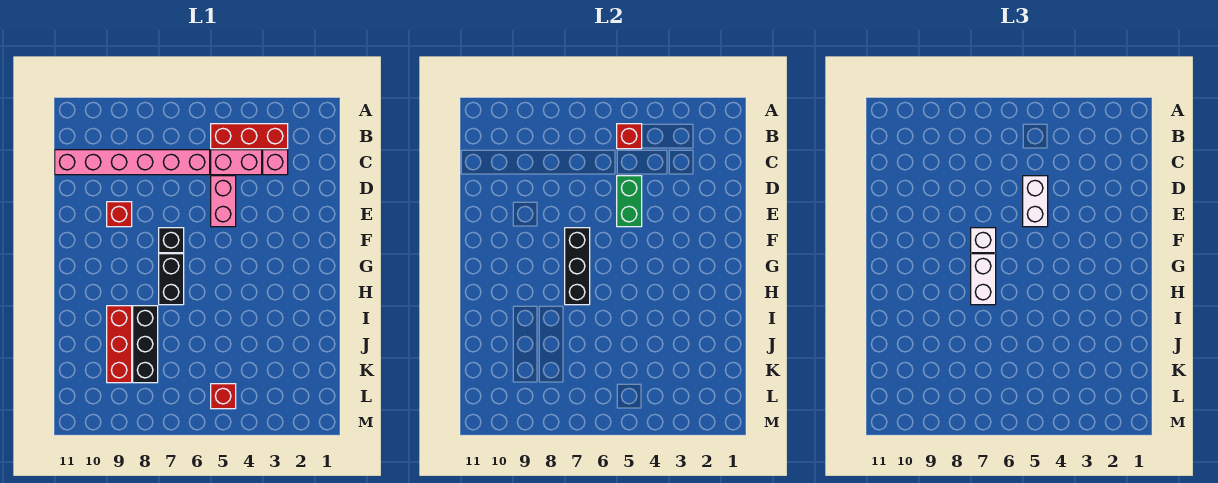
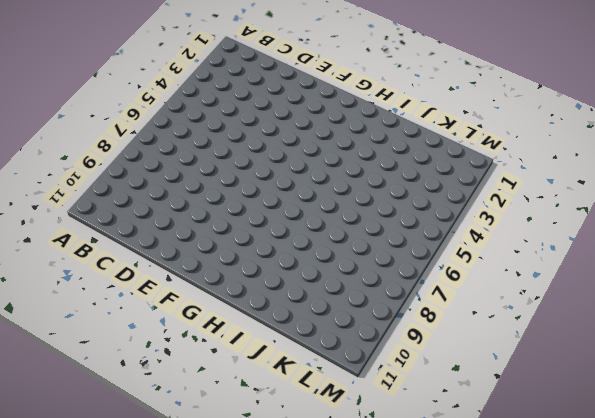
none -> red 1x3 brick [211,124,288,149]
none -> pink 1x1 brick [263,150,288,175]
none -> pink 1x2 brick [211,150,262,175]

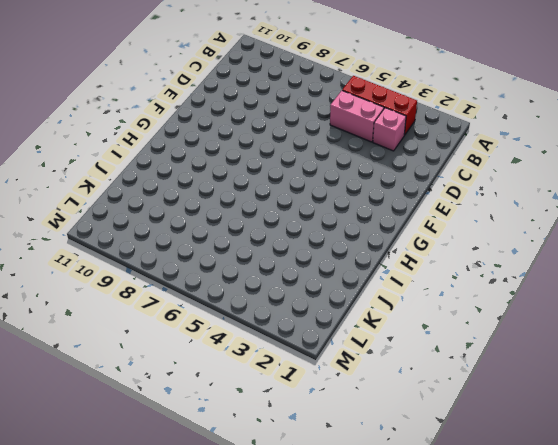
none -> pink 1x6 brick [55,150,210,175]
none -> pink 1x2 brick [211,176,236,227]
none -> red 1x1 brick [107,202,132,227]

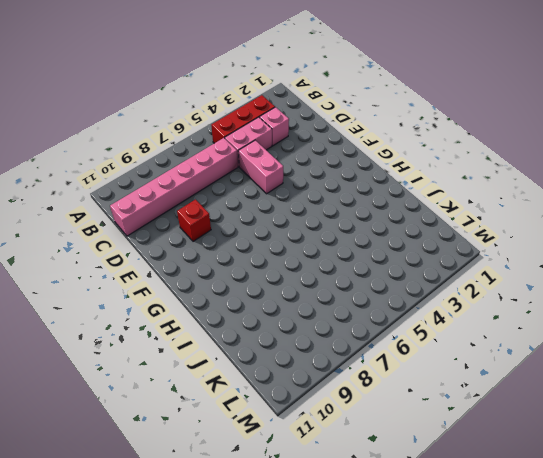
none -> black 1x1 brick [159,228,184,253]
none -> black 1x2 brick [159,254,184,305]
none -> black 1x3 brick [133,306,158,383]

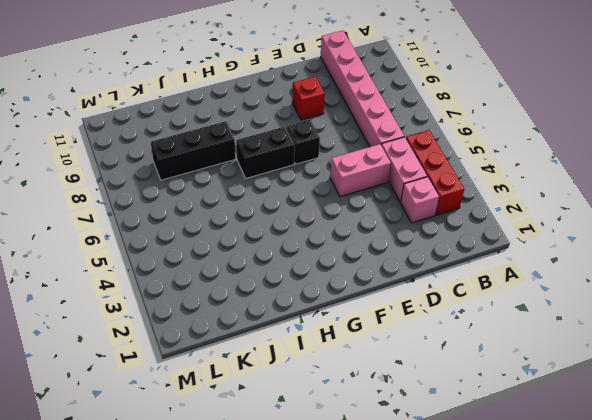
none -> red 1x3 brick [107,306,132,383]
none -> red 1x1 brick [211,384,236,409]
none -> red 1x1 brick [617,124,642,149]

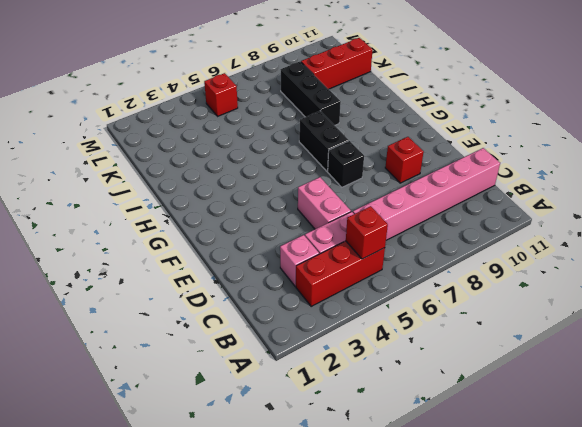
red 1x3 brick [301,38,373,89] -> red 1x3 brick turned to [107,306,132,383]
none -> green 1x2 brick [617,176,642,227]
none -> black 1x3 brick [565,228,590,305]
none -> white 1x2 brick [1023,176,1048,227]

